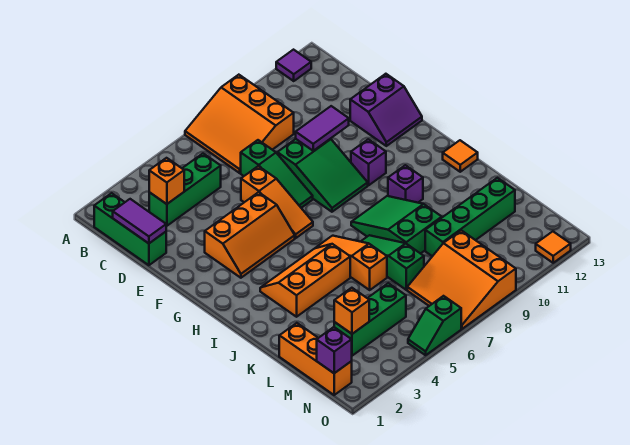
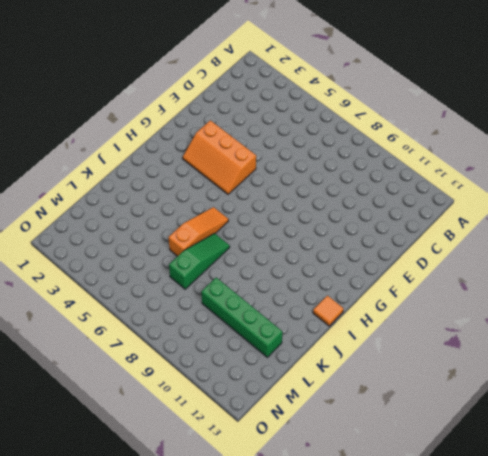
none -> orange 3x3 slope [185,75,294,173]
none -> purple 1x1 tile [276,50,311,81]
none -> green 1x3 brick [94,193,166,265]

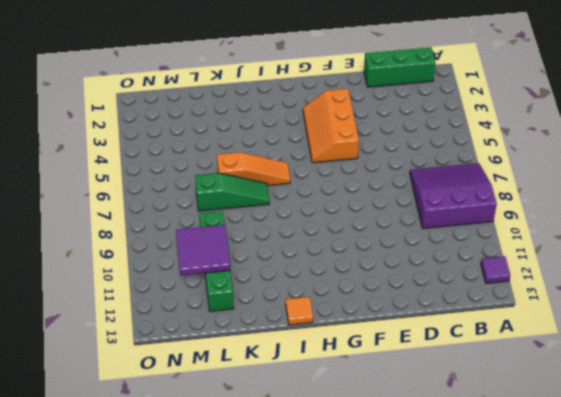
purple 3x3 slope [410,163,497,228] -> orange 3x3 slope [185,75,294,173]
purple 2x2 tile [176,225,230,275] -> none
none -> green 1x3 brick [149,154,221,226]
none -> green 1x3 slope [241,140,313,208]
none -> orange 1x3 slope [241,166,313,238]

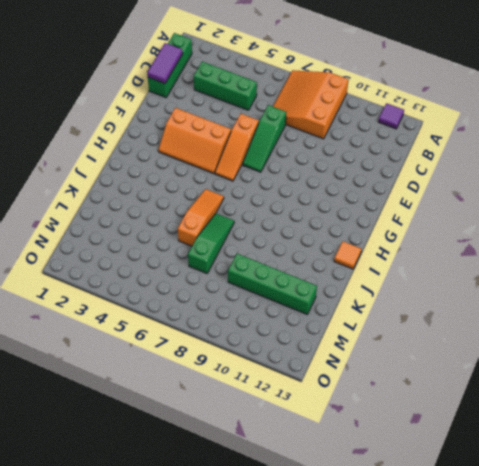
none -> green 2x3 slope [277,139,368,212]
none -> purple 2x2 slope [350,74,422,146]
none -> purple 1x1 brick [351,139,386,185]

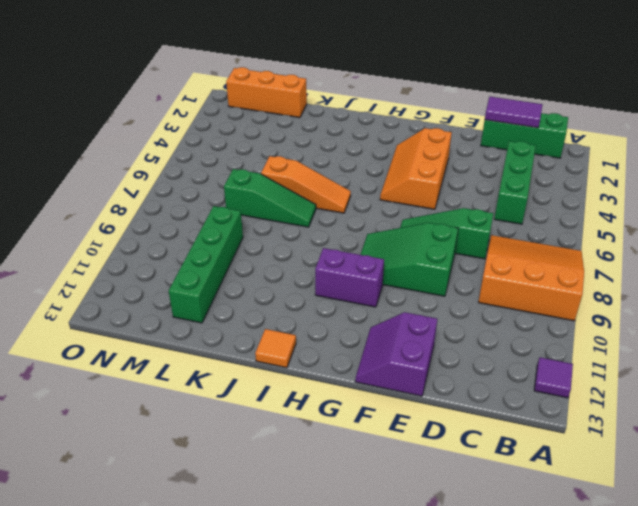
purple 1x2 brick [315,248,384,307] -> purple 1x1 brick [351,139,386,185]
none -> orange 1x3 slope [241,166,313,238]
none -> orange 2x3 slope [260,244,350,317]
none -> green 2x3 slope [351,196,442,254]

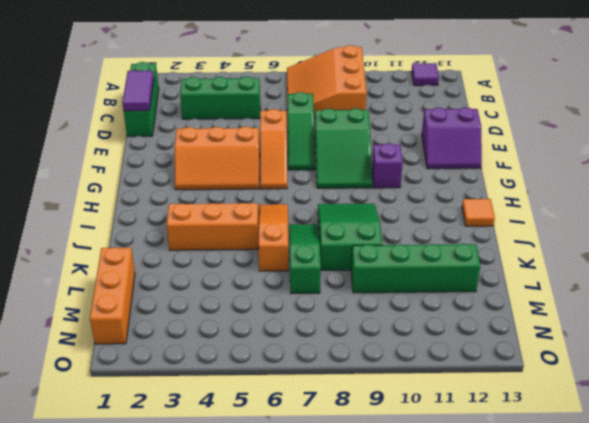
none -> purple 1x1 brick [388,165,423,203]
none -> green 1x3 brick [334,283,406,356]
none -> orange 3x3 slope [407,230,516,329]

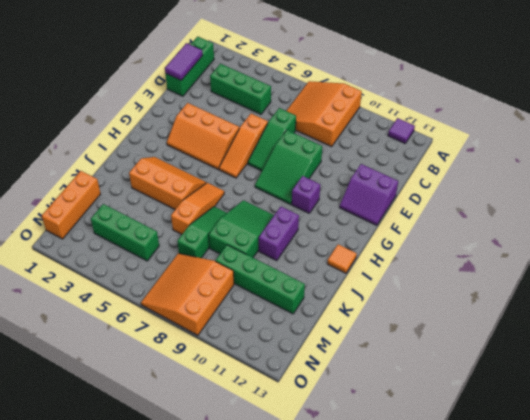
purple 1x2 brick [259,207,299,261] -> purple 1x1 brick [388,165,423,203]
none -> green 1x2 slope [408,296,461,355]
none -> orange 1x1 tile [536,231,571,263]
none -> orange 1x1 brick [149,158,184,204]

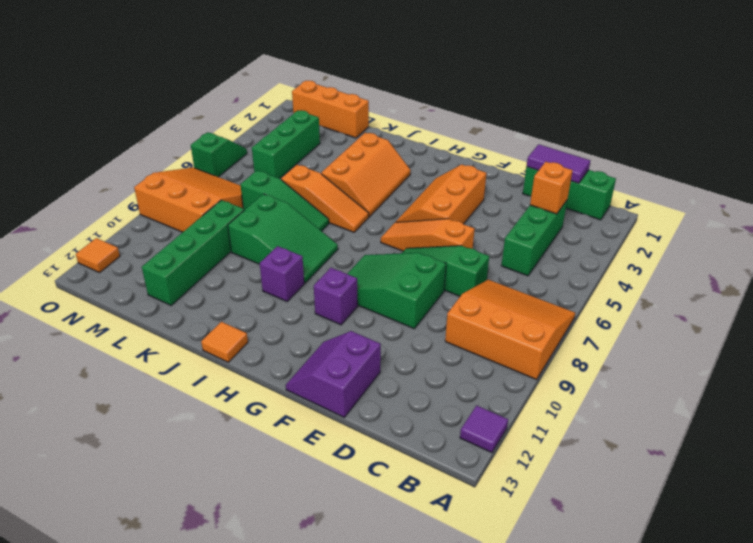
none -> purple 1x2 tile [296,106,349,151]
none -> orange 1x1 brick [334,288,369,334]
none -> purple 1x1 brick [317,327,352,373]

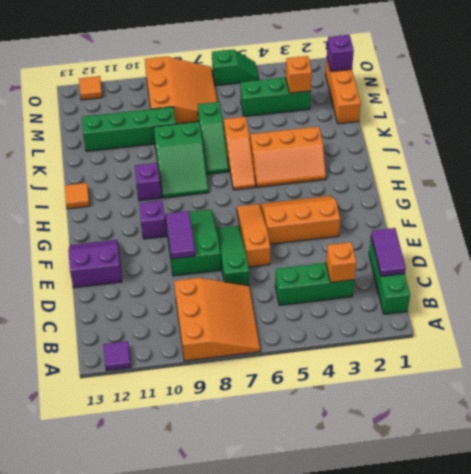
purple 1x2 tile [166,211,195,259] -> purple 1x2 tile turned to [296,106,349,151]

